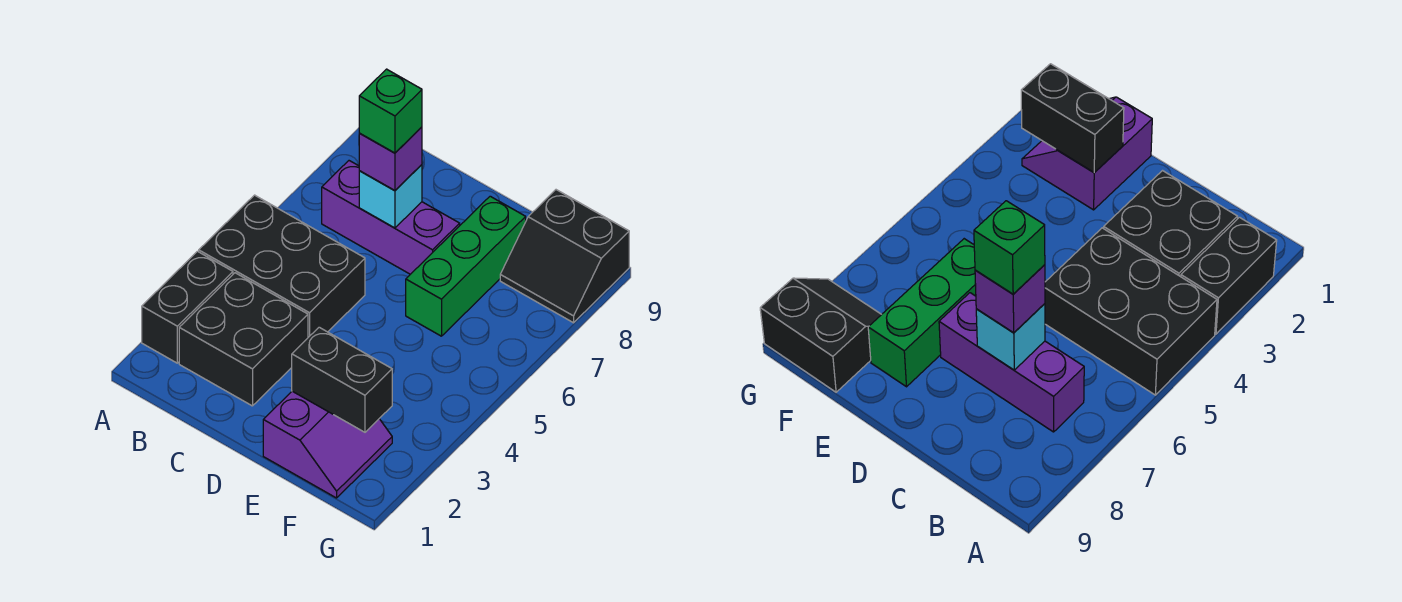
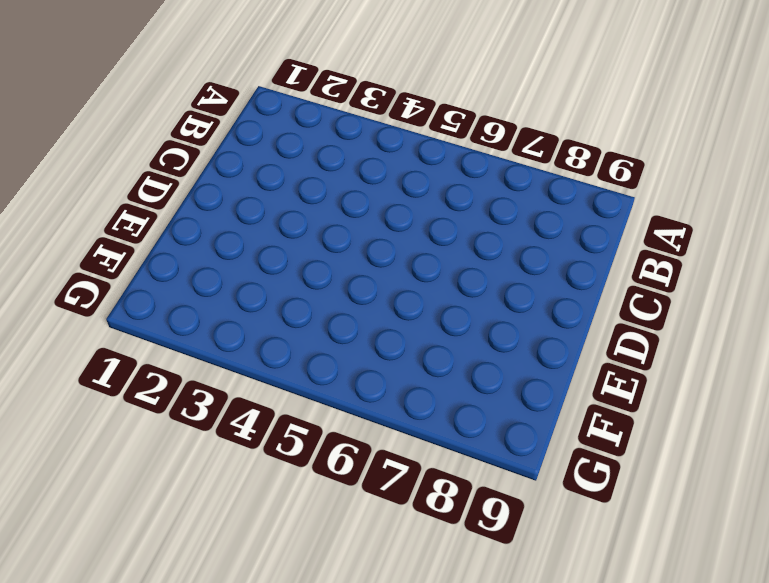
none -> black 1x2 brick [142,251,233,363]
none -> black 2x3 brick [199,195,365,337]

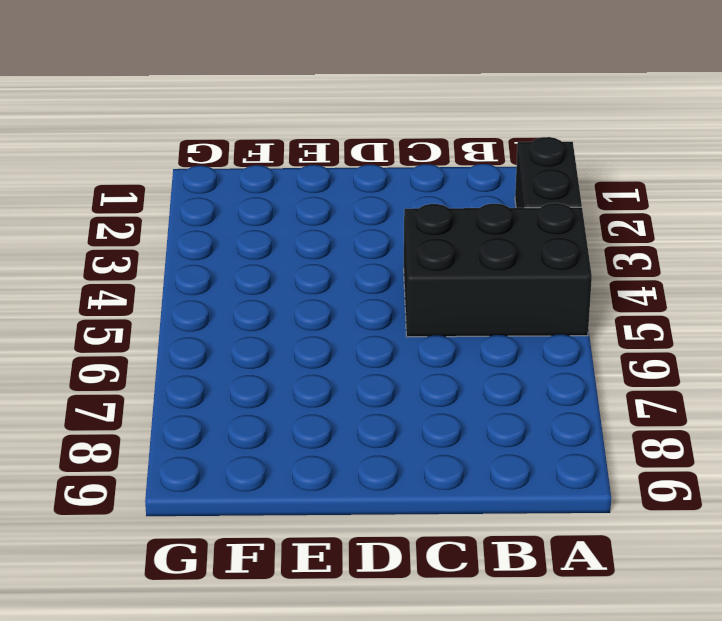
none -> black 2x2 brick [179,273,308,406]
none -> purple 1x3 brick [322,161,460,274]

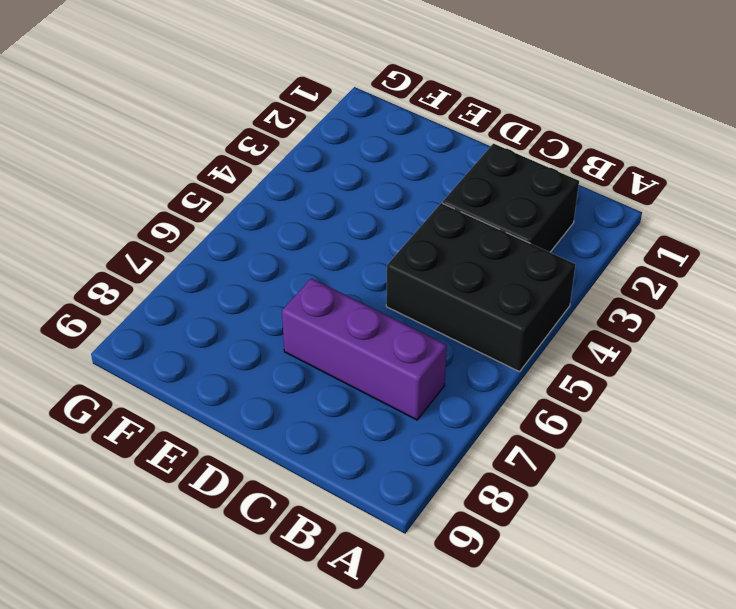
none -> black 1x2 brick [142,251,233,363]
none -> purple 2x2 slope [263,391,392,498]

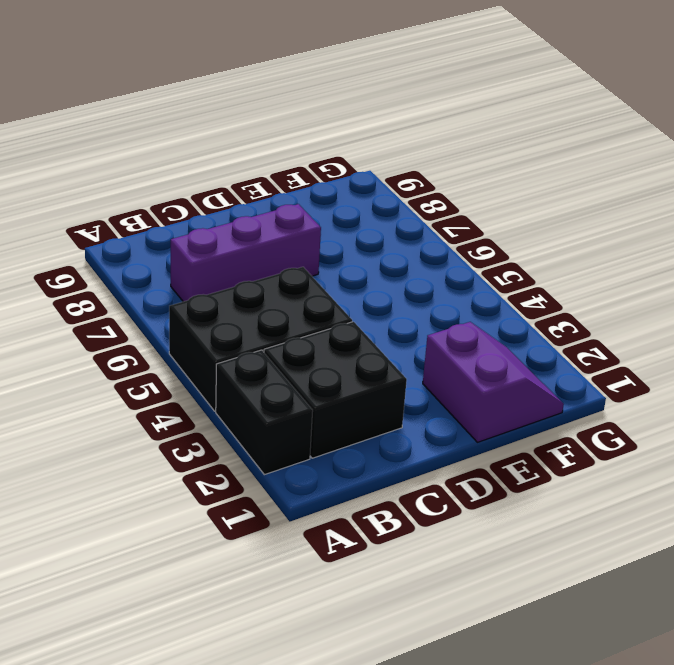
none -> green 1x3 brick [406,196,526,336]
none -> black 2x2 slope [500,190,629,323]

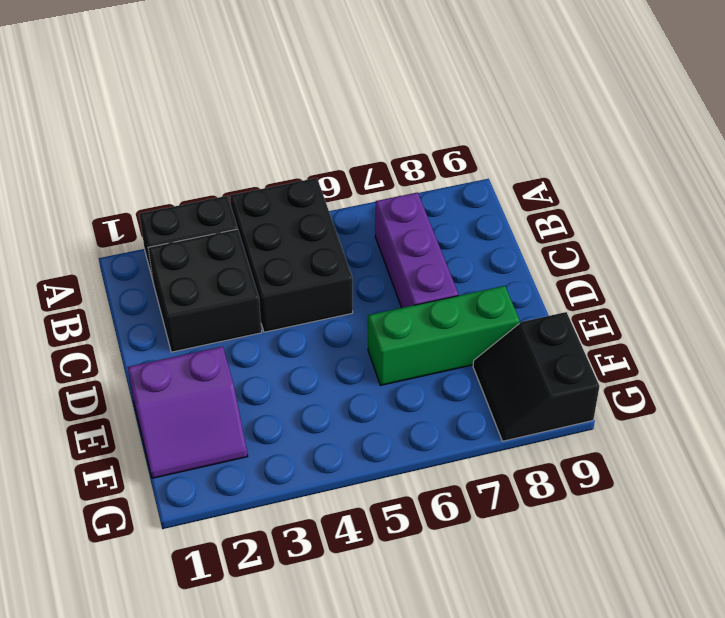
none -> cyan 1x1 brick [359,165,422,228]
none -> black 1x2 brick [292,327,392,432]

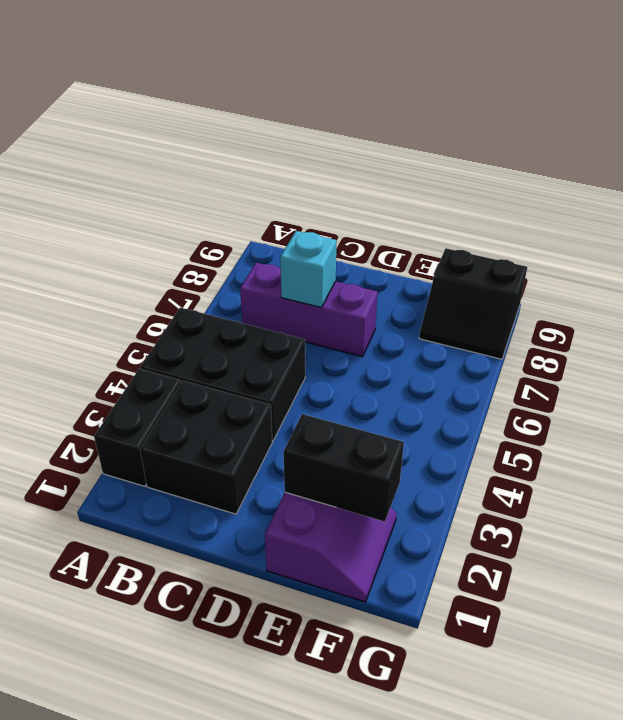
none -> green 1x3 brick [406,196,526,336]
none -> purple 1x1 brick [359,127,422,191]

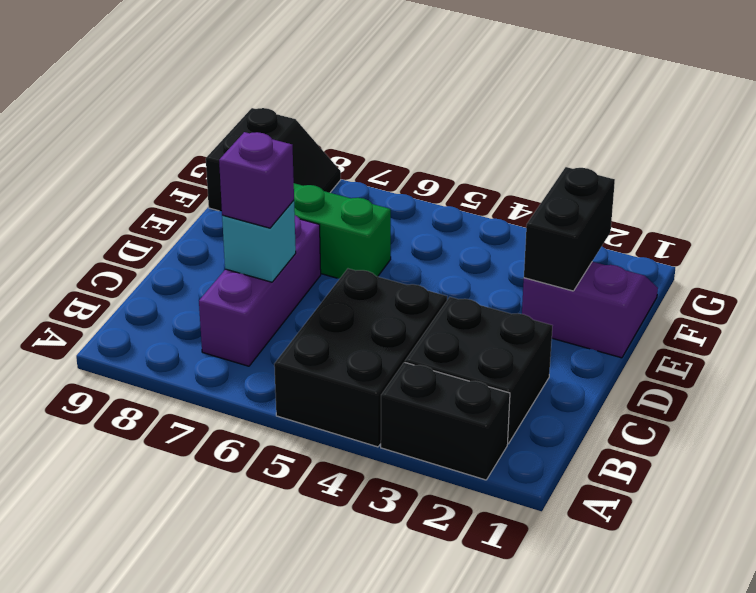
none -> green 1x1 brick [359,69,422,153]

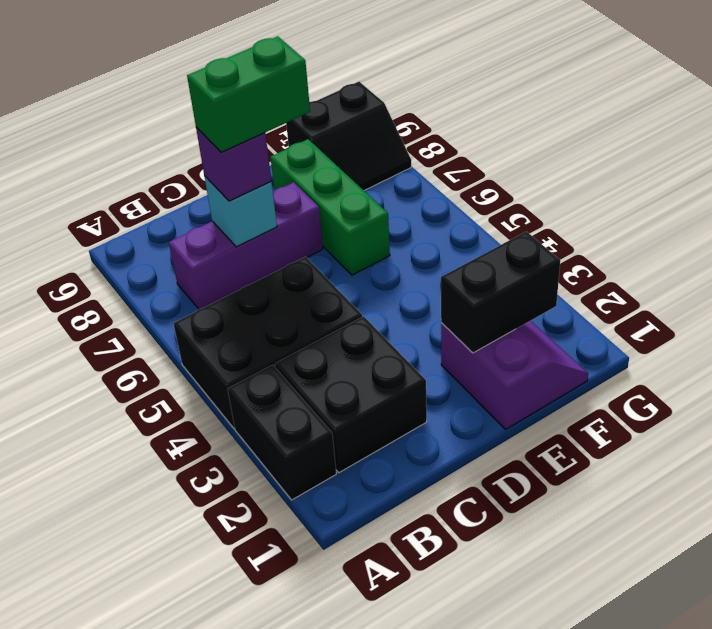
green 1x2 brick [187,36,310,152] -> green 1x1 brick [359,69,422,153]

